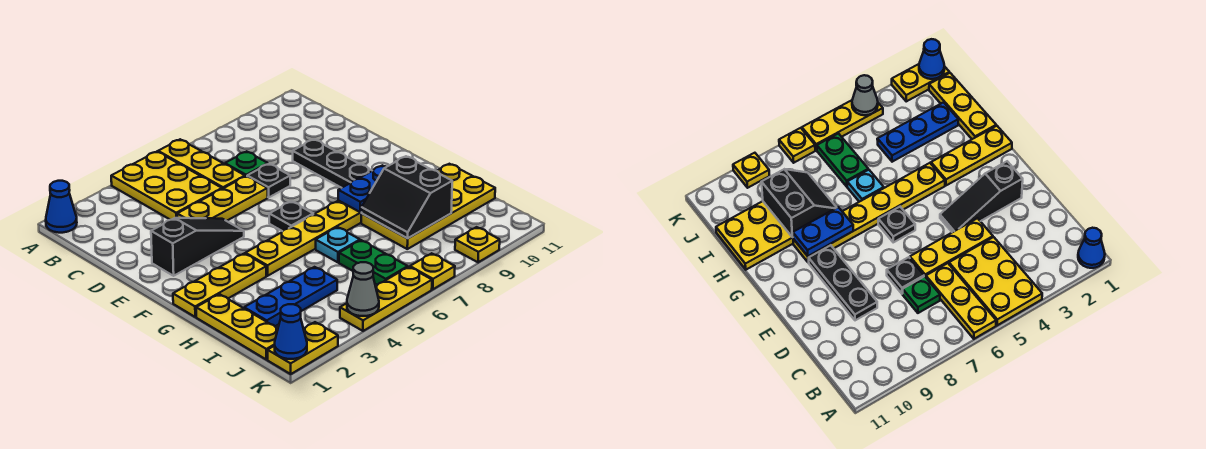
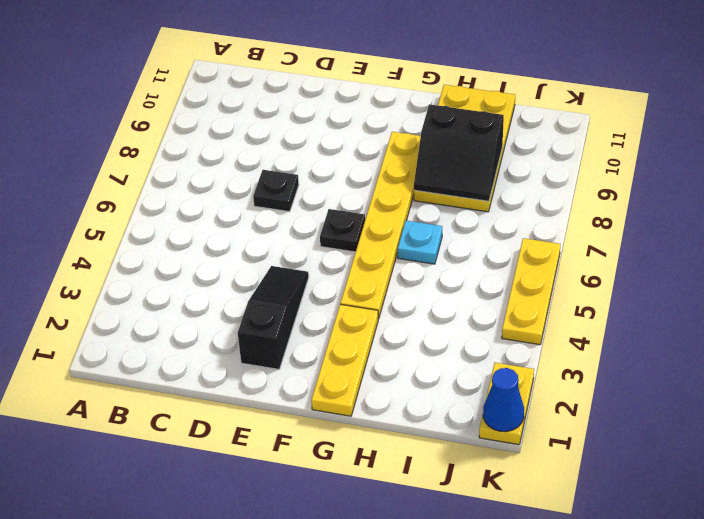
none -> blue 1x1 cone [46,181,77,233]
none -> yellow 2x3 plate [111,152,222,220]
none -> yellow 1x3 plate [158,139,245,189]

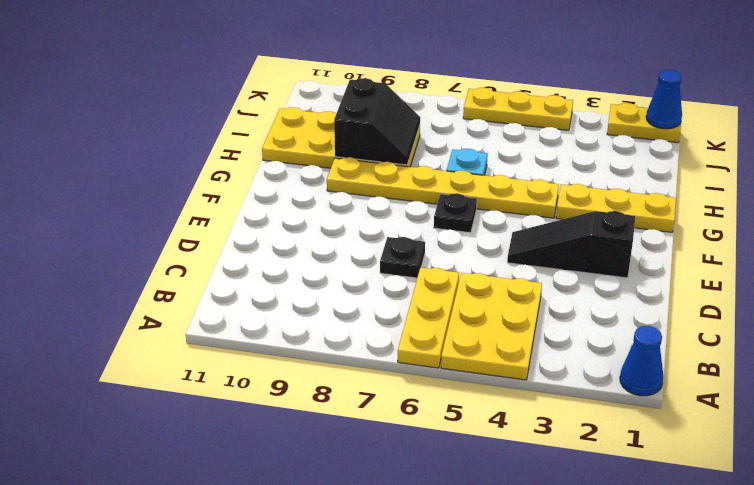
none -> green 1x1 plate [225,151,268,176]
none -> yellow 1x3 plate [177,176,268,221]
none -> black 1x3 plate [293,139,372,188]

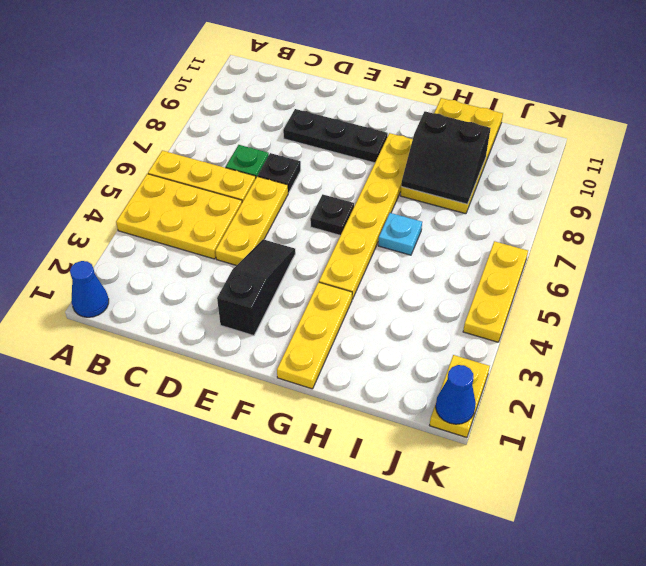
none -> yellow 1x3 plate [196,294,278,360]
none -> blue 1x3 plate [244,267,337,326]
none -> green 1x2 plate [339,240,408,285]

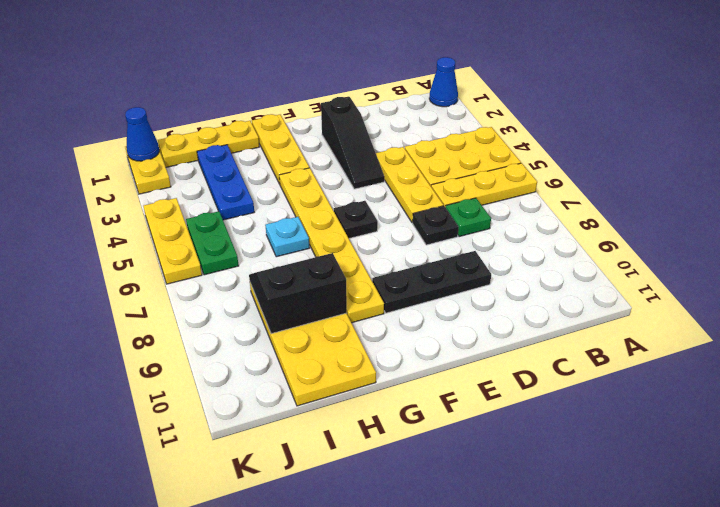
green 1x2 plate [186,211,239,275] -> green 1x2 plate turned to [339,240,408,285]
none -> yellow 1x1 plate [410,253,455,289]
none -> yellow 1x1 plate [455,227,500,262]
none -> blue 1x2 plate [338,165,386,212]

